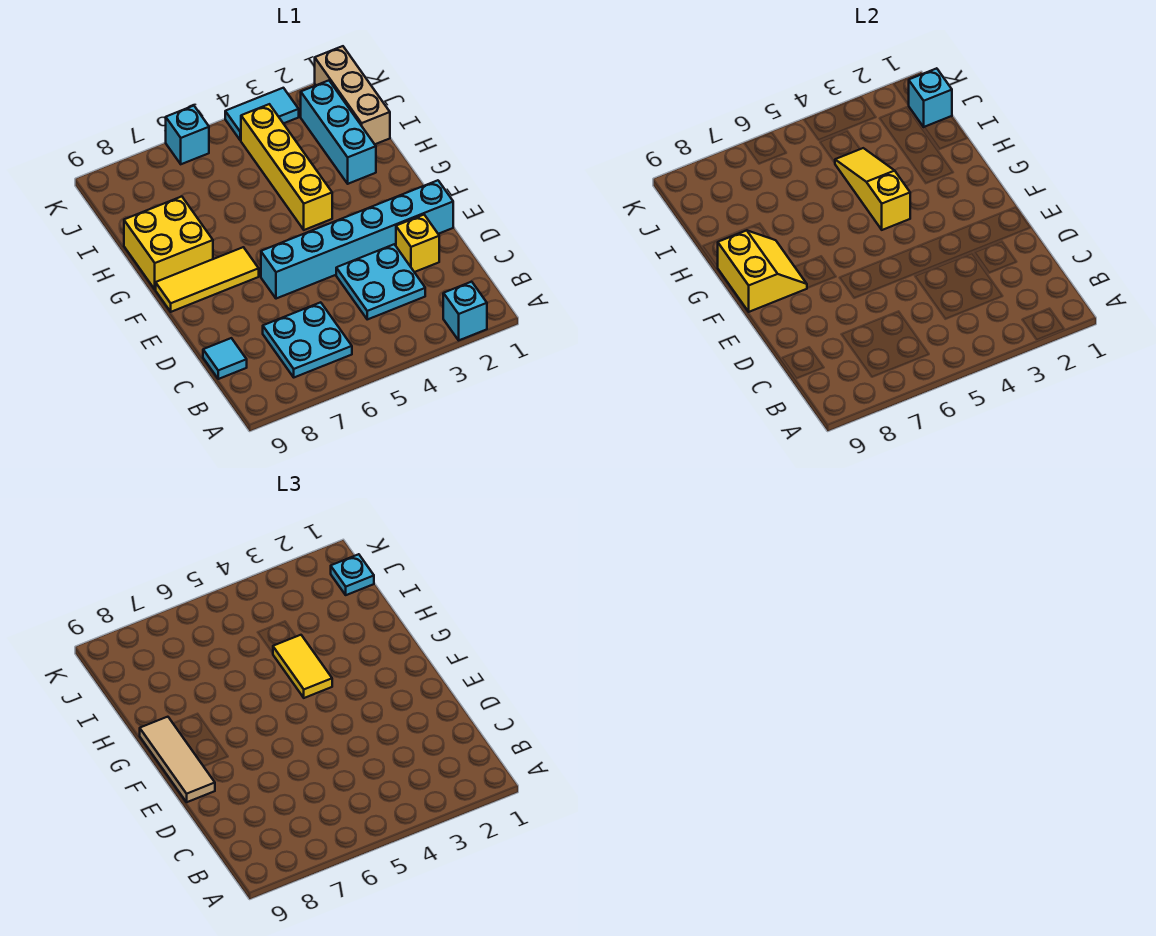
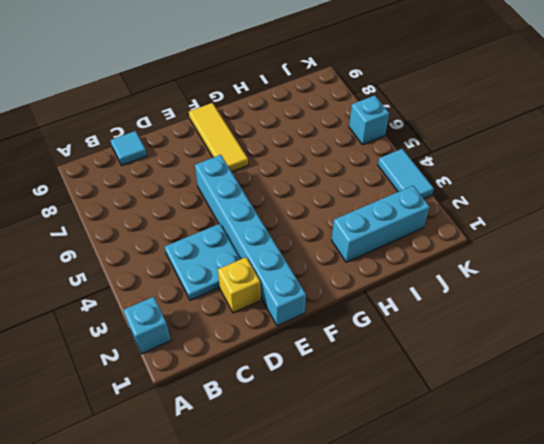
none -> cyan 2x2 plate [263,302,352,377]
none -> yellow 1x4 brick [241,104,332,230]
none -> yellow 2x2 brick [124,197,213,289]

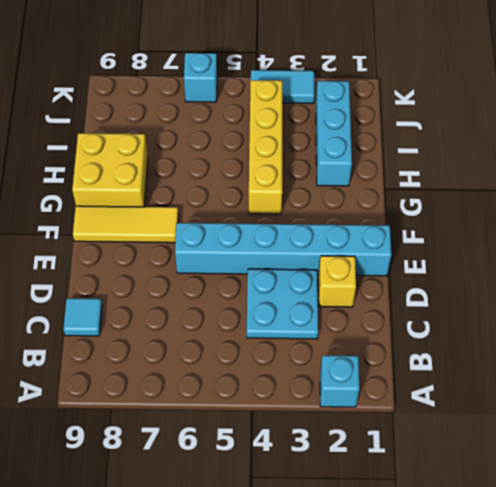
none -> cyan 2x2 plate [263,302,352,377]
none -> tan 1x3 brick [315,46,390,144]
none -> yellow 2x2 slope [718,230,807,312]

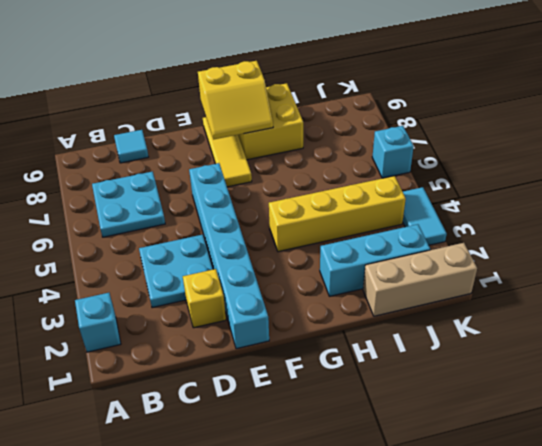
none -> yellow 1x3 slope [835,148,910,230]
none -> cyan 1x1 brick [909,68,952,127]
none -> tan 1x3 tile [140,717,215,802]

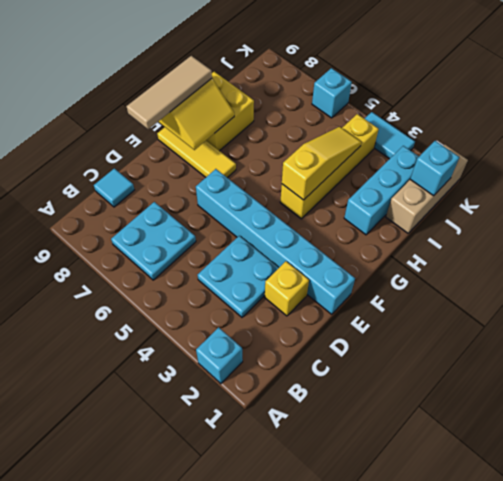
none -> yellow 1x2 tile [273,635,332,698]
none -> cyan 1x1 plate [331,554,374,595]

